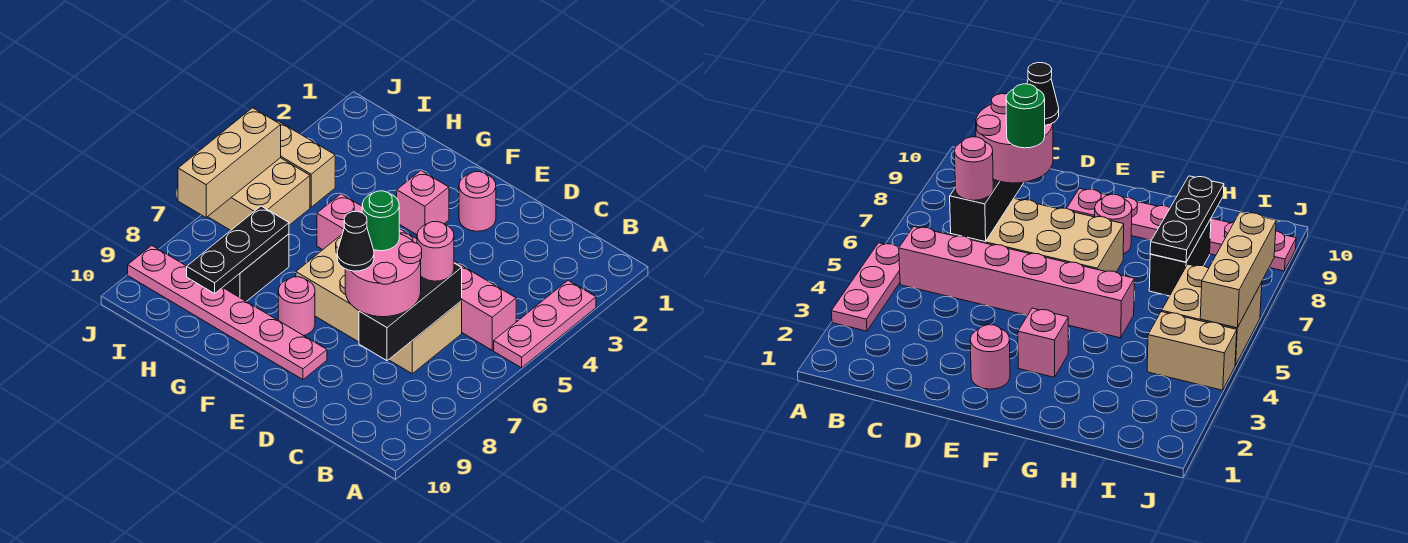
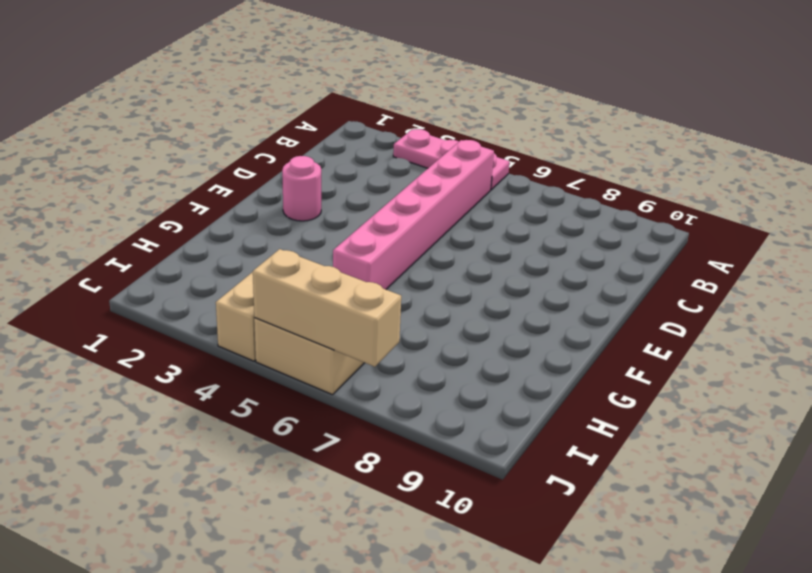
none -> tan 2x4 brick [296,235,462,374]
none -> pink 1x6 plate [128,245,327,380]
none -> pink 1x1 brick [397,171,449,235]

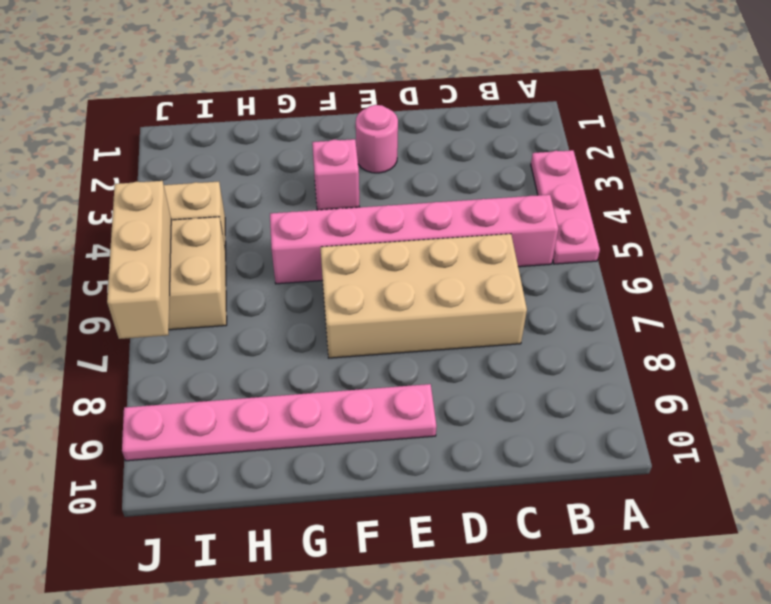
none -> pink 1x1 round brick [278,277,315,336]
none -> black 1x2 brick [223,234,289,301]
none -> black 1x3 brick [359,263,462,361]

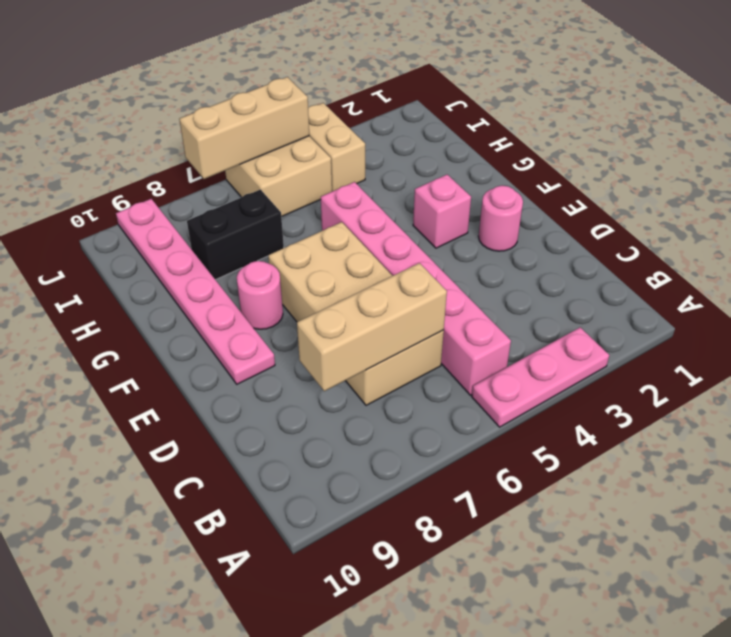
tan 1x3 brick [297,263,447,391] -> black 1x3 brick [359,263,462,361]
none -> black 1x3 plate [187,206,289,294]
none -> pink 1x1 round brick [417,222,454,281]
none -> pink 2x2 round brick [345,234,422,317]

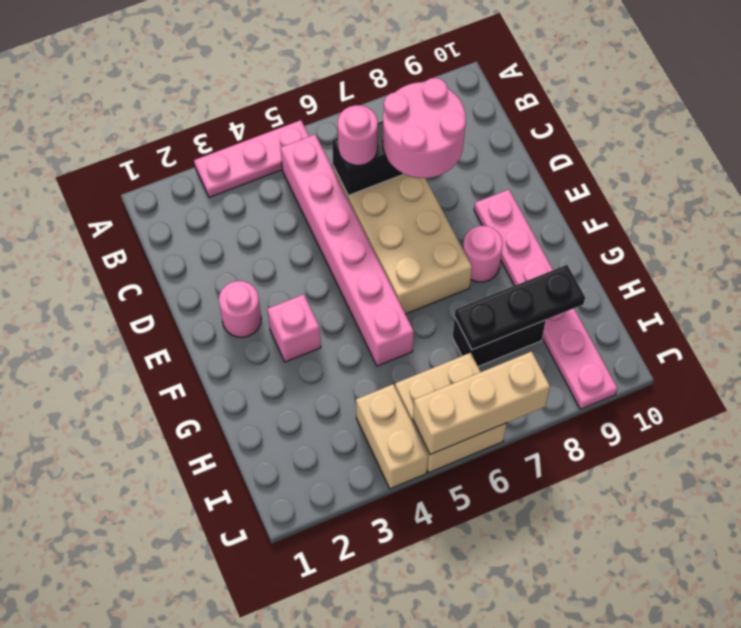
none -> green 1x1 round brick [362,191,400,251]
none -> black 1x1 cone [337,211,374,271]

